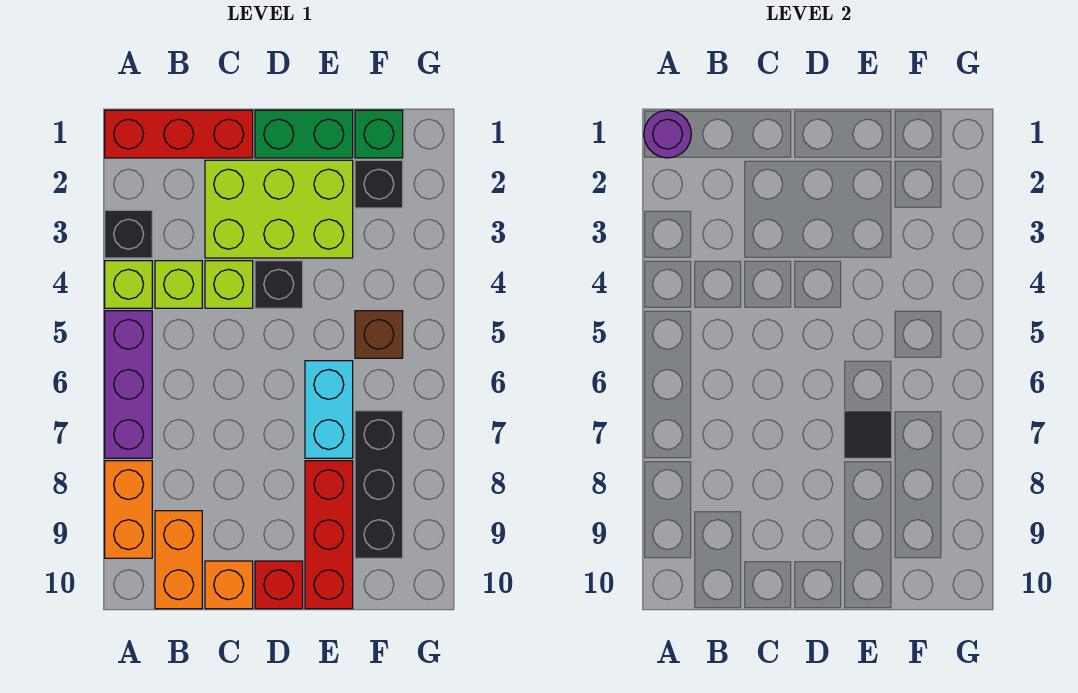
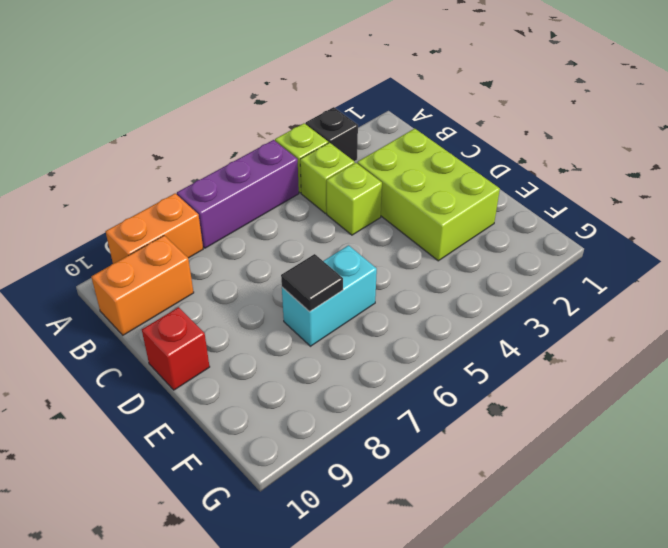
none -> red 1x3 brick [105,110,253,158]
none -> orange 1x1 brick [205,561,253,609]
none -> green 1x2 brick [255,110,353,158]

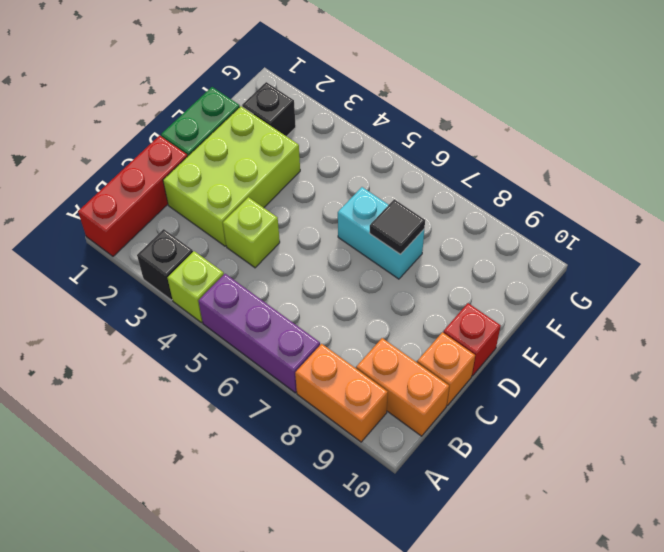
none -> lime 1x1 brick [155,261,202,308]
none -> black 1x1 brick [255,261,303,308]
none -> red 1x3 brick [305,461,353,609]

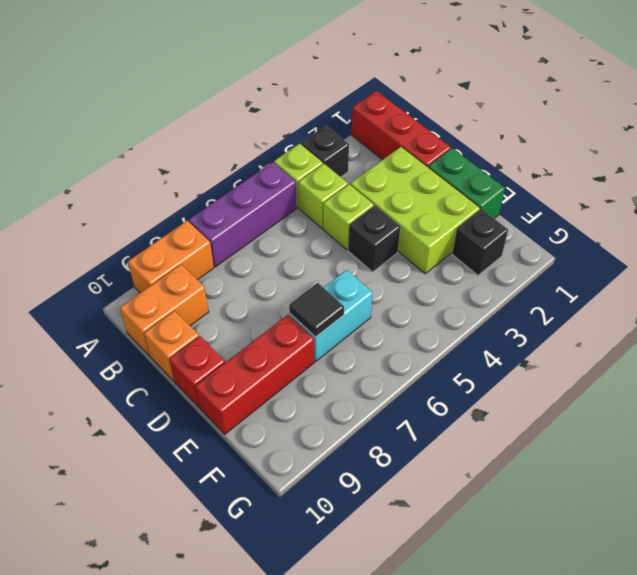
none -> green 1x1 brick [355,110,403,158]
none -> brown 1x1 brick [355,311,403,358]
none -> black 1x3 brick [355,411,403,558]

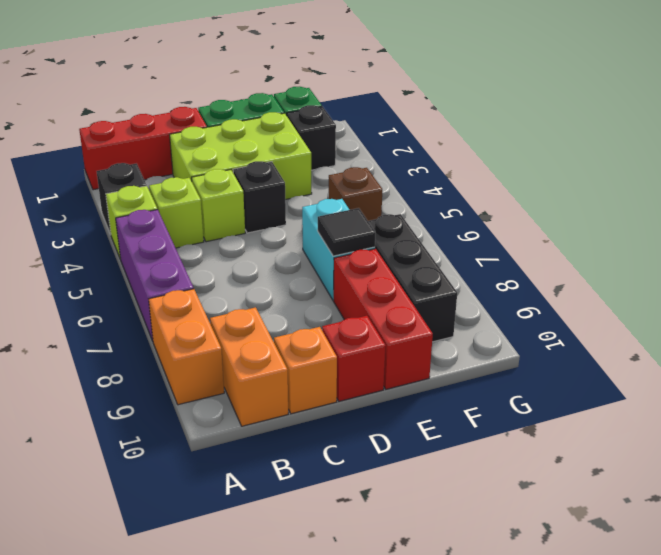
none -> purple 1x1 round brick [644,110,691,158]

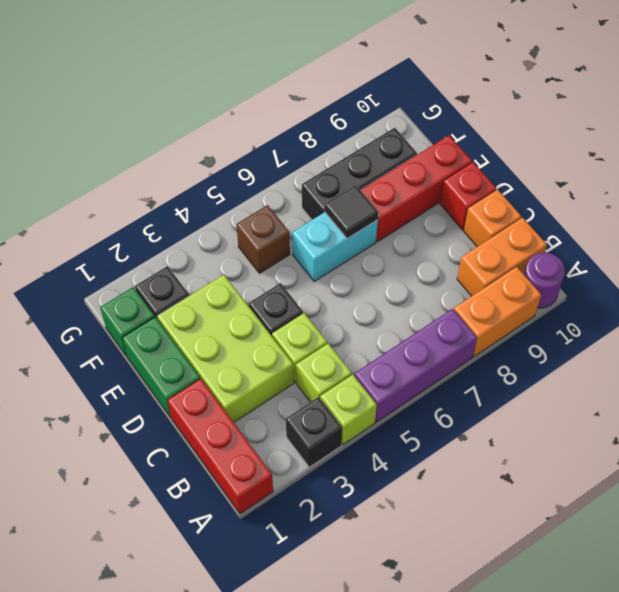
purple 1x1 round brick [524,253,565,308] -> purple 1x1 round brick moved to [644,110,691,158]

